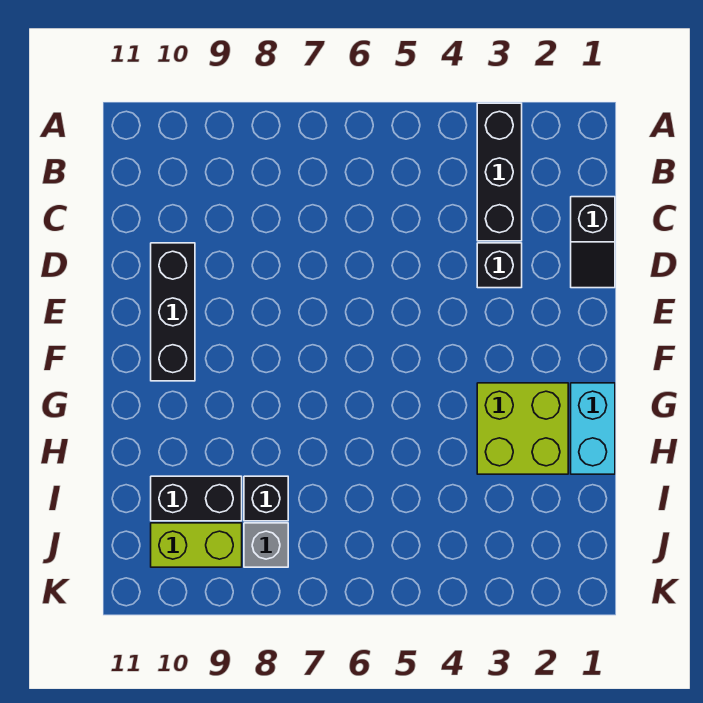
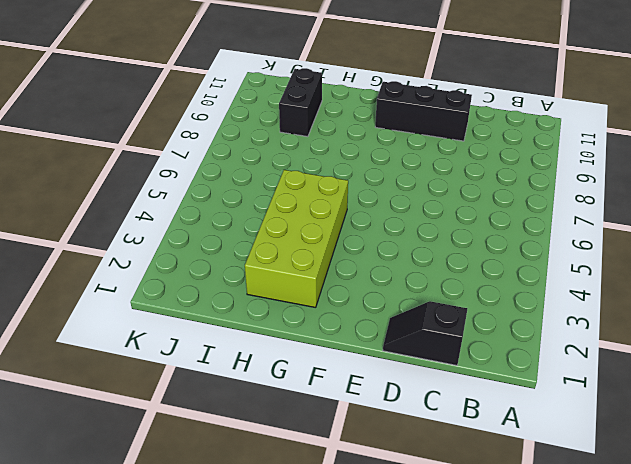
lime 2x4 brick [245,170,348,308] -> lime 2x2 brick [477,383,568,474]
none -> black 1x3 brick [477,103,522,241]
none -> black 1x1 brick [477,243,522,288]

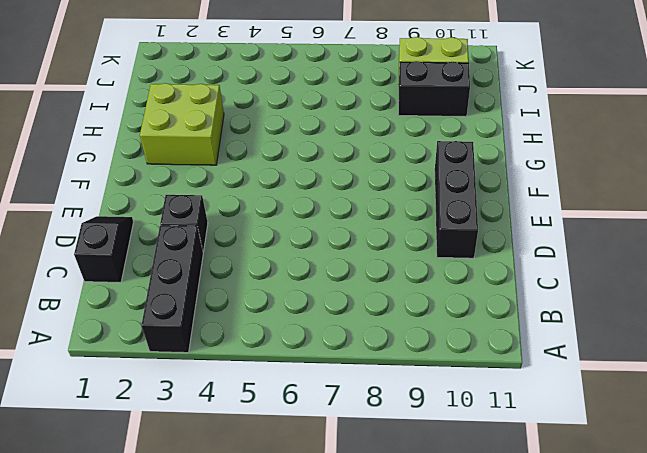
none -> cyan 1x2 brick [571,383,615,474]
none -> black 1x1 brick [244,476,288,521]

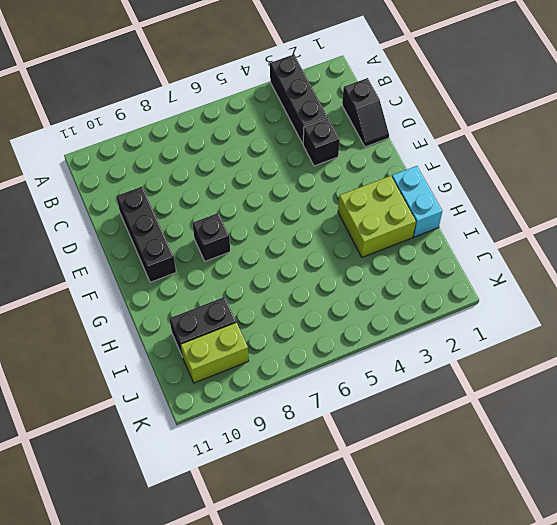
black 1x1 brick [193,213,230,261] -> black 1x1 brick moved to [244,476,288,521]
none -> grey 1x1 brick [244,523,288,567]

